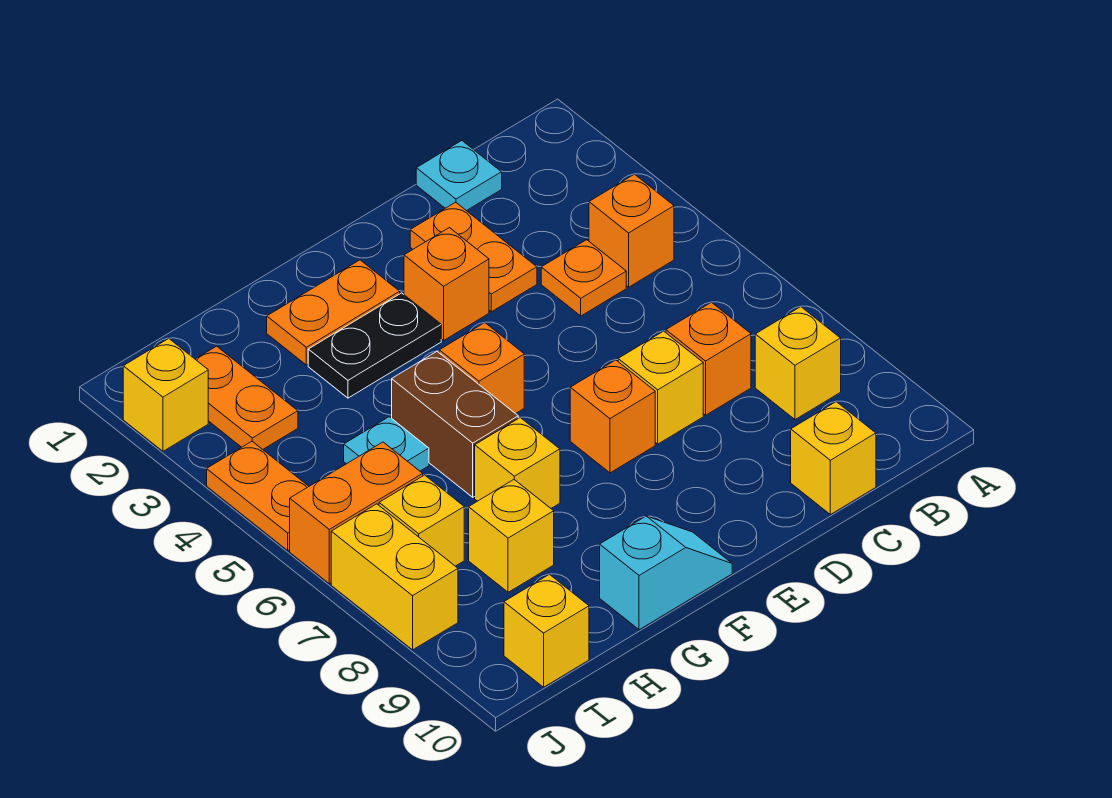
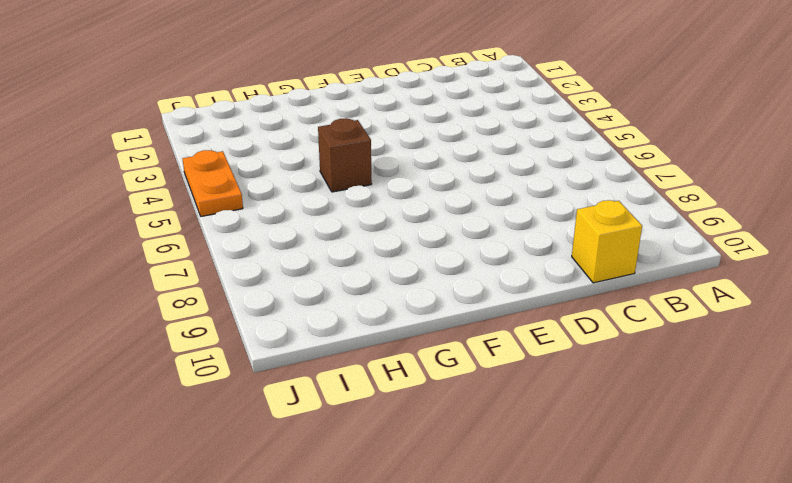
brown 1x1 brick [318,118,372,192] -> brown 1x2 brick [392,352,518,497]
none -> orange 1x1 brick [589,174,674,287]
none -> yellow 1x1 brick [755,307,841,420]
none -> cyan 1x1 plate [416,141,502,211]

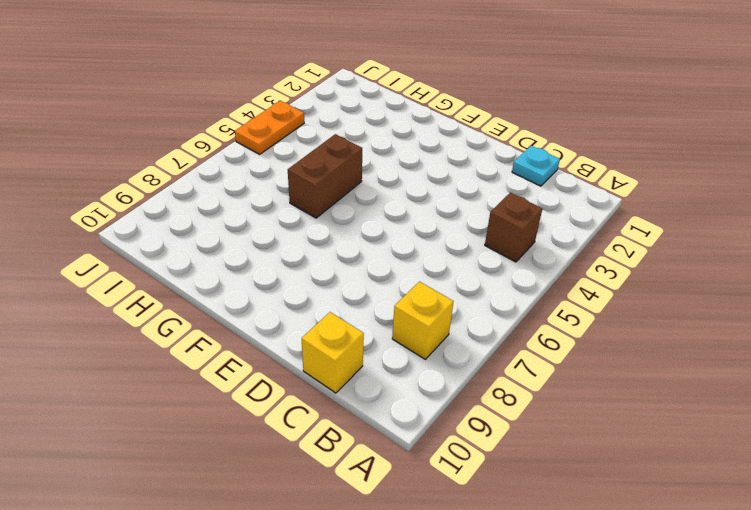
brown 1x1 brick [485,193,542,262] -> orange 1x1 brick [589,174,674,287]
none -> orange 1x1 plate [541,240,626,316]
none -> orange 1x1 brick [666,302,751,415]
none -> orange 1x2 plate [410,202,537,312]

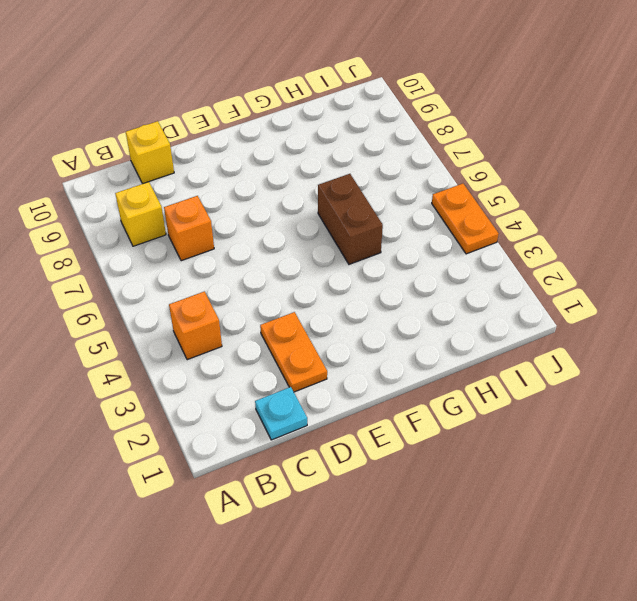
none -> orange 1x1 plate [541,240,626,316]
none -> yellow 1x1 brick [618,331,703,444]
none -> orange 1x1 brick [404,228,489,340]

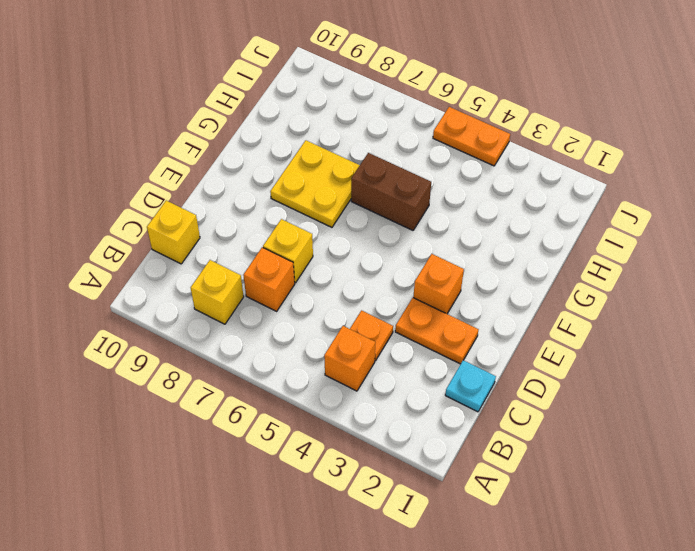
yellow 2x2 plate [270,140,360,227] -> yellow 1x1 brick [475,418,560,508]
none -> orange 1x1 brick [570,360,655,473]
none -> orange 1x2 plate [267,260,400,365]
none -> black 1x2 plate [308,293,441,398]

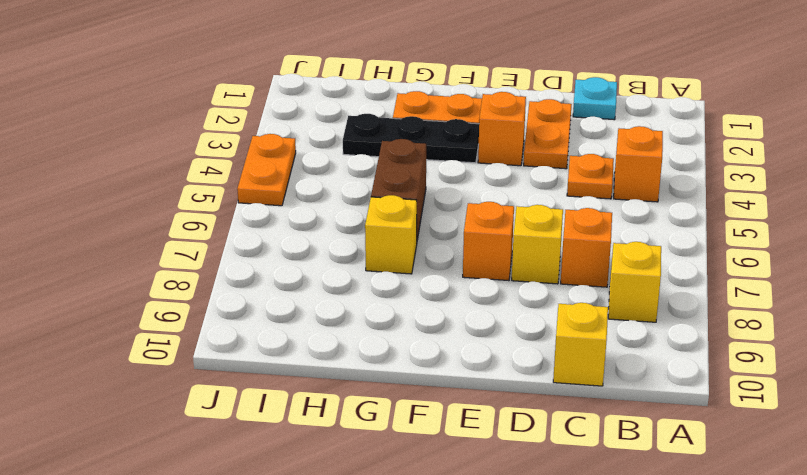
black 1x3 plate [343,114,479,163] -> black 1x2 plate [308,293,441,398]
none -> orange 1x1 brick [439,323,524,414]
none -> cyan 1x2 slope [600,516,732,630]
none -> cyan 1x1 plate [344,417,429,471]

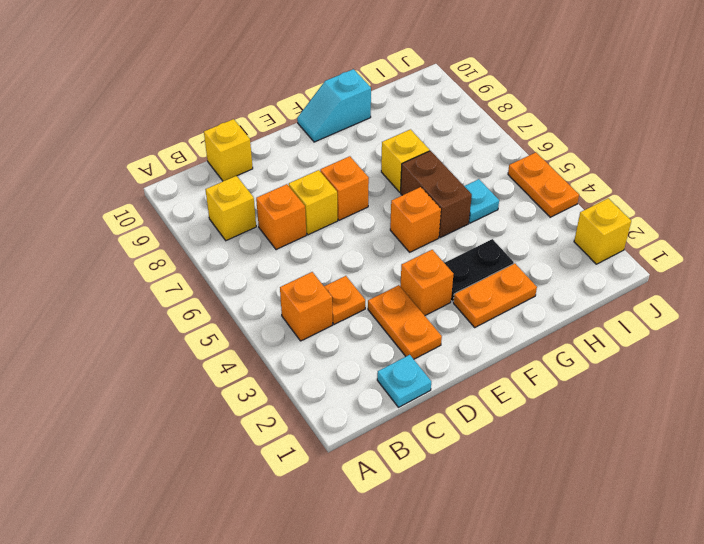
none -> yellow 1x1 brick [469,480,554,592]
none -> orange 1x2 plate [195,346,298,449]
none -> orange 1x2 brick [290,442,423,584]

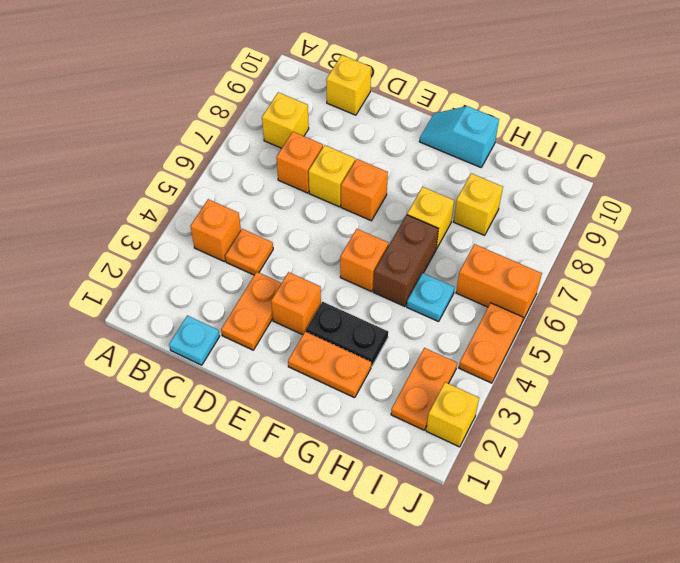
none -> yellow 1x1 brick [379,475,464,566]
none -> yellow 1x1 brick [504,574,589,687]
none -> yellow 1x2 brick [331,504,458,650]

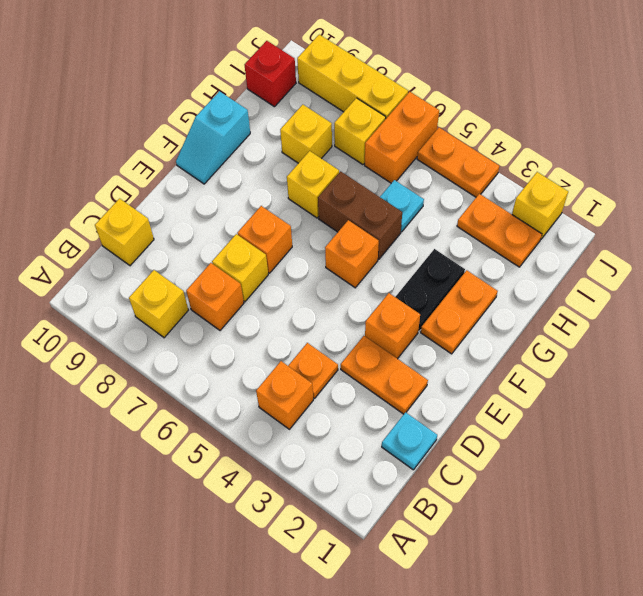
red 1x1 brick [245,41,296,107] -> yellow 1x1 brick [504,574,589,687]
yellow 1x3 brick [297,35,408,118] -> yellow 1x2 brick [331,504,458,650]

